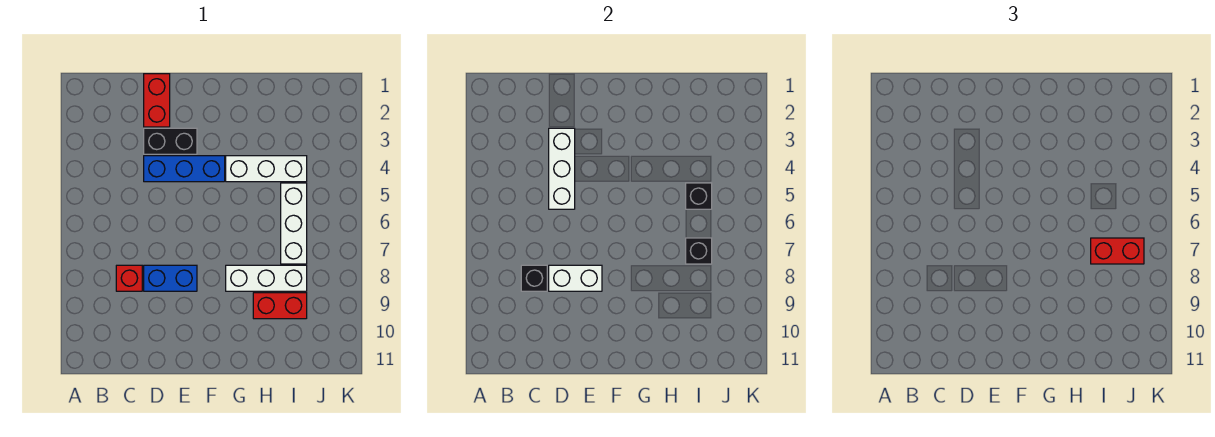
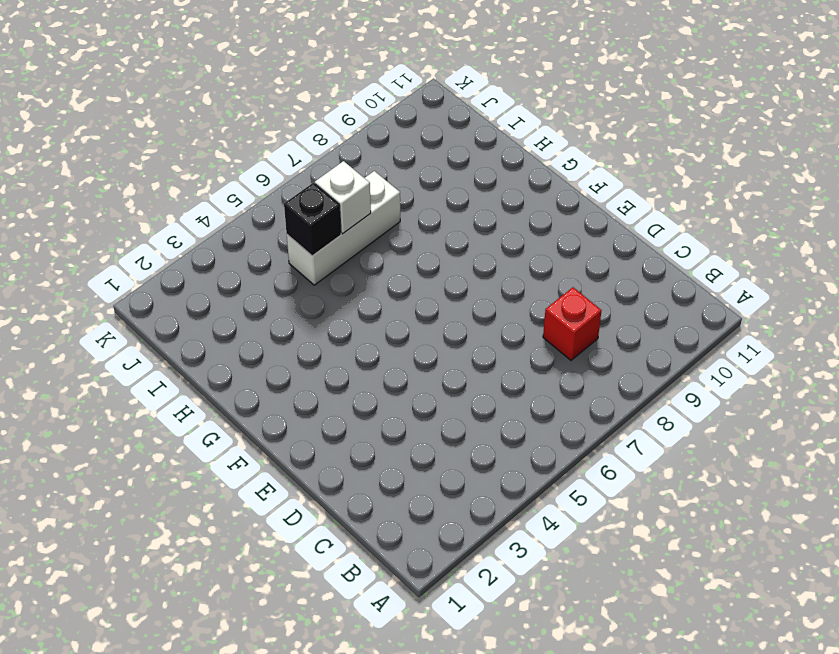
white 1x1 brick [315,161,371,234] -> none
none -> red 1x2 brick [144,74,170,127]
none -> black 1x2 brick [144,128,197,154]
none -> blue 1x3 brick [144,156,225,182]

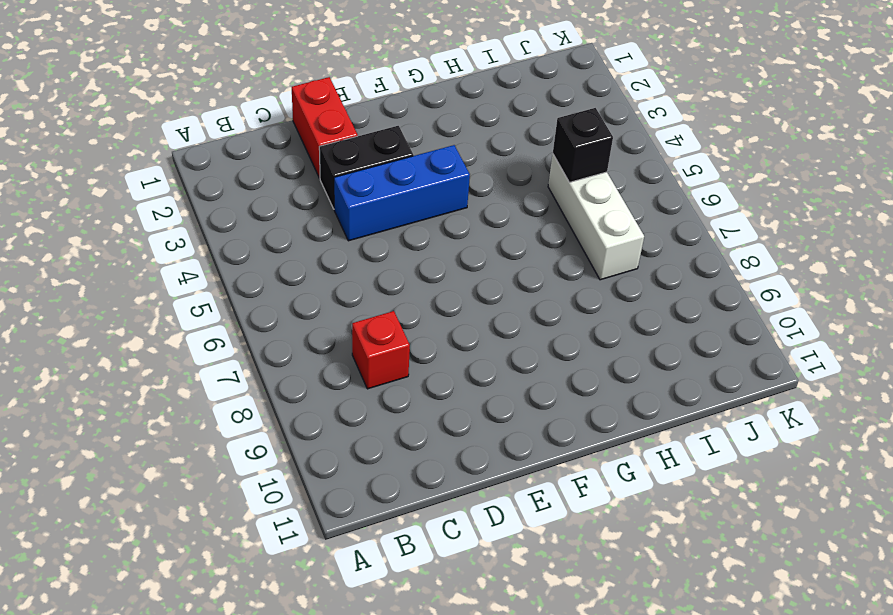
none -> blue 1x2 brick [144,265,197,291]
none -> white 1x3 brick [226,156,307,182]
none -> white 1x3 brick [226,265,307,291]

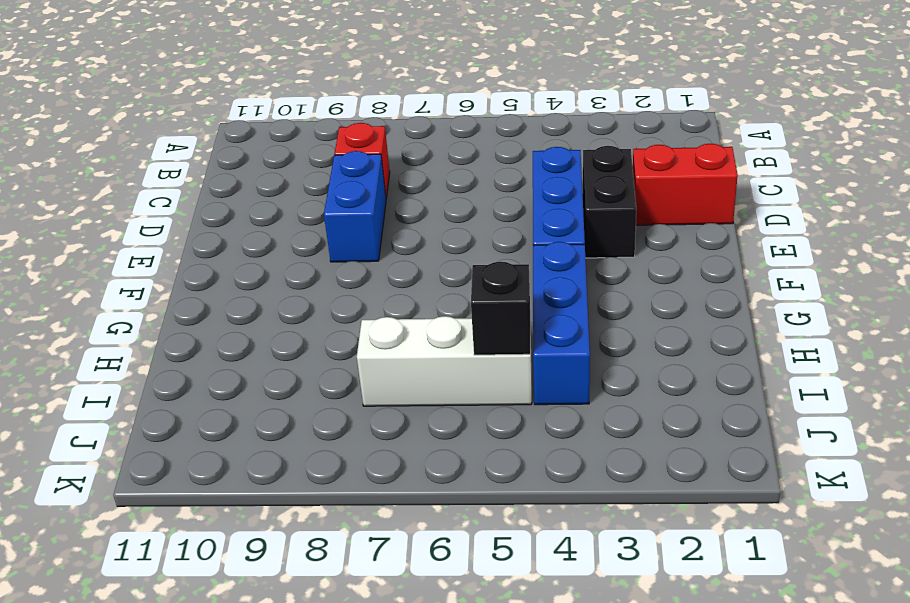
blue 1x3 brick [533,242,590,405] -> white 1x3 brick [226,156,307,182]
none -> white 1x3 brick [226,265,307,291]
none -> red 1x2 brick [253,293,307,319]
none -> black 1x1 brick [521,265,547,291]

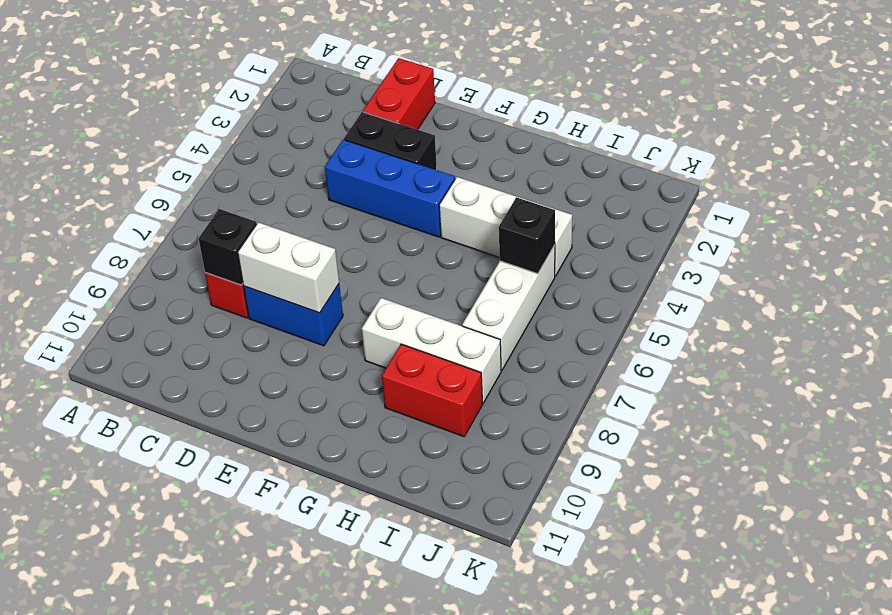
none -> white 1x3 brick [549,128,575,209]
none -> black 1x1 brick [686,238,712,264]
none -> red 1x2 brick [1091,238,1144,264]

